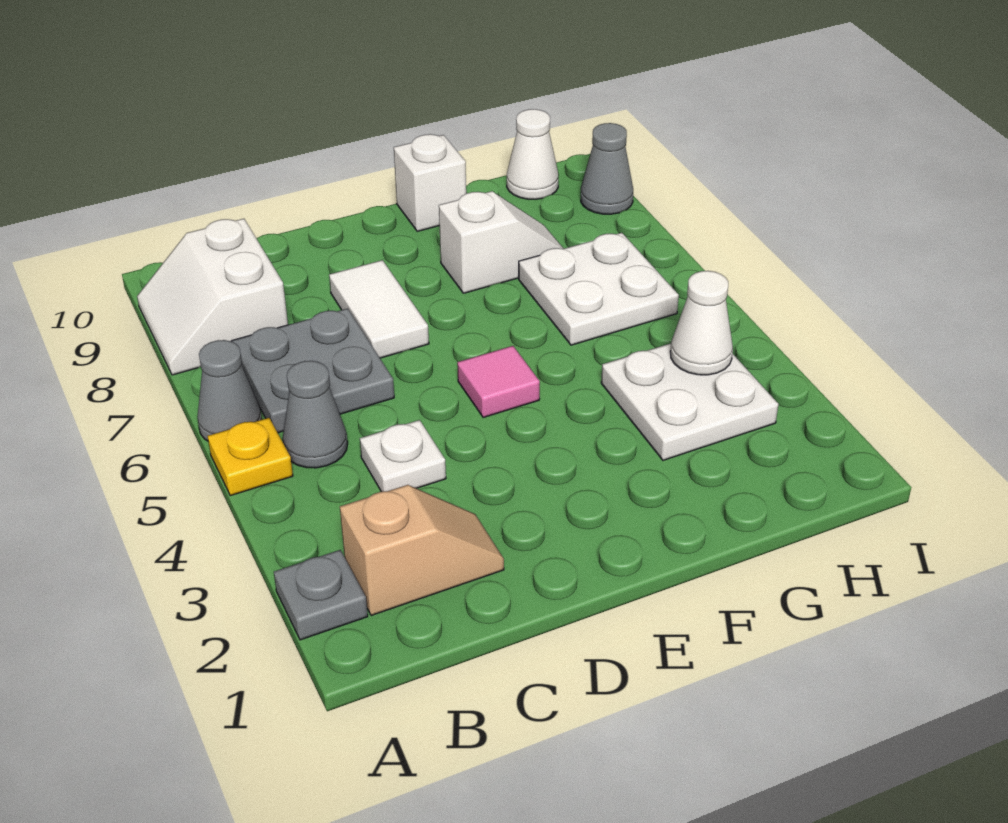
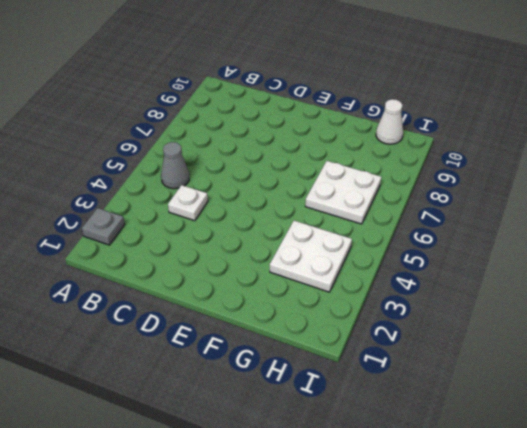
none -> yellow 1x1 plate [208,418,293,496]
none -> grey 1x1 cone [197,340,262,441]
none -> white 2x2 slope [137,219,288,375]

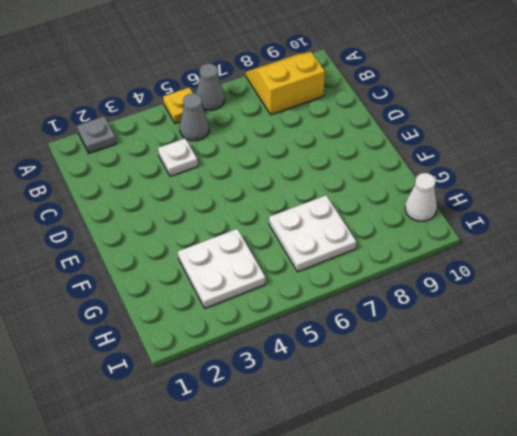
yellow 2x2 slope [246,52,325,115] -> white 2x2 slope [137,219,288,375]
none -> tan 1x2 slope [340,485,504,616]
none -> grey 2x2 plate [232,308,394,433]
none -> white 1x2 tile [329,260,429,358]

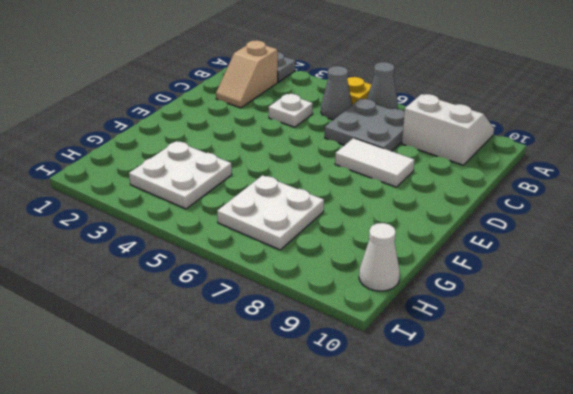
none -> pink 1x1 tile [457,346,540,418]
none -> white 1x2 slope [439,191,564,293]
none -> white 1x1 brick [394,134,466,231]

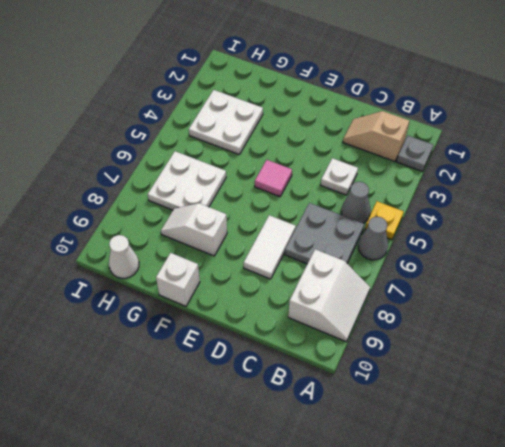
none -> grey 1x1 cone [581,123,633,214]
none -> white 1x1 cone [670,271,733,375]

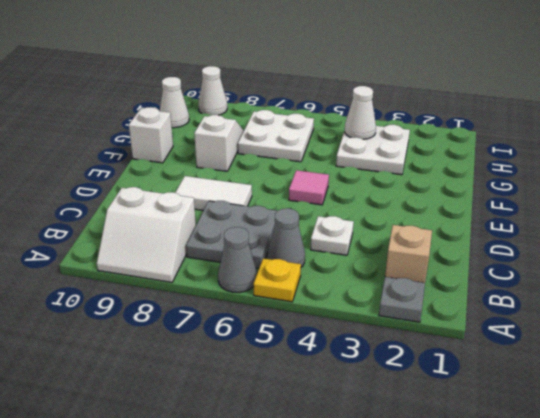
white 1x1 cone [198,66,227,115] -> grey 1x1 cone [581,123,633,214]

